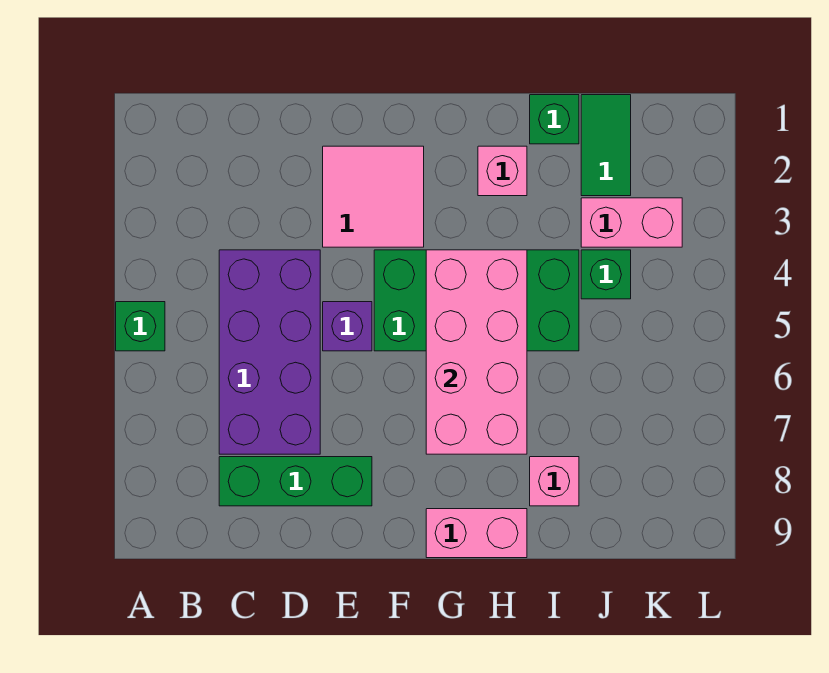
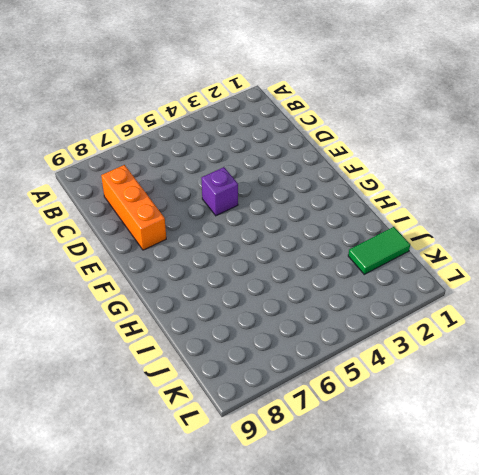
orange 1x3 brick [101,165,166,250] -> green 1x3 brick [219,457,372,506]
none -> green 1x1 brick [116,302,165,351]
none -> purple 2x4 brick [219,250,320,454]
none -> pink 2x2 tile [323,146,424,247]

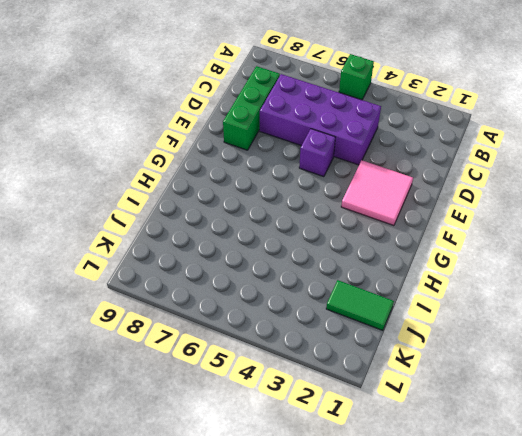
none -> green 2x4 brick [374,250,579,351]
none -> pink 1x2 brick [426,509,527,558]
none -> pink 1x1 brick [478,146,527,196]

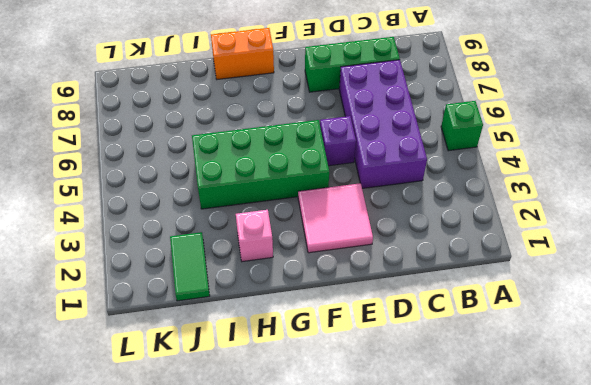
orange 1x2 brick [211,28,274,79] -> pink 1x2 brick [426,509,527,558]
none -> green 1x1 brick [530,95,579,144]
none -> pink 1x1 brick [530,457,579,506]
none -> pink 1x2 brick [581,198,682,247]

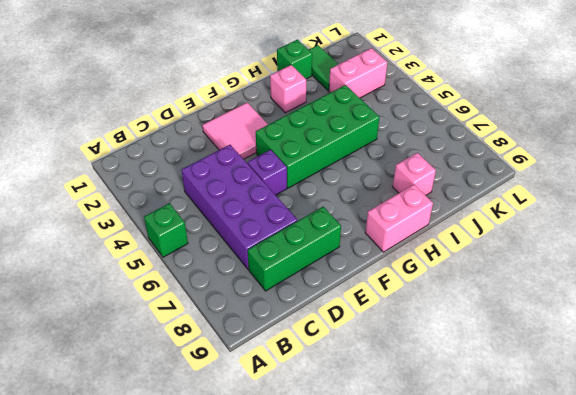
none -> green 1x1 brick [581,250,631,299]
none -> pink 2x4 brick [426,250,527,454]

